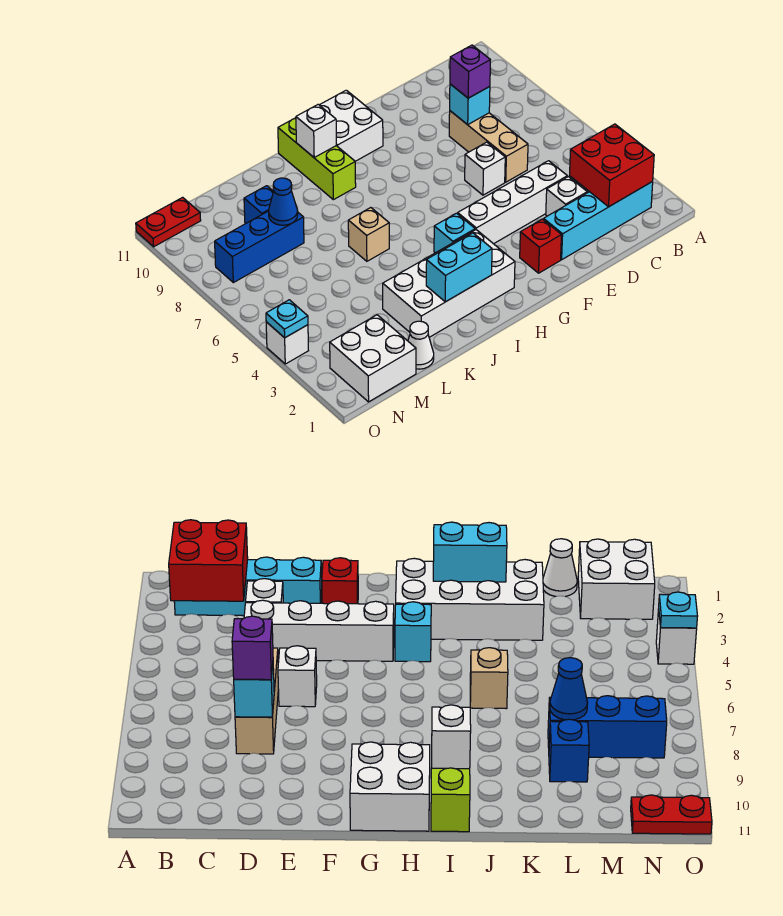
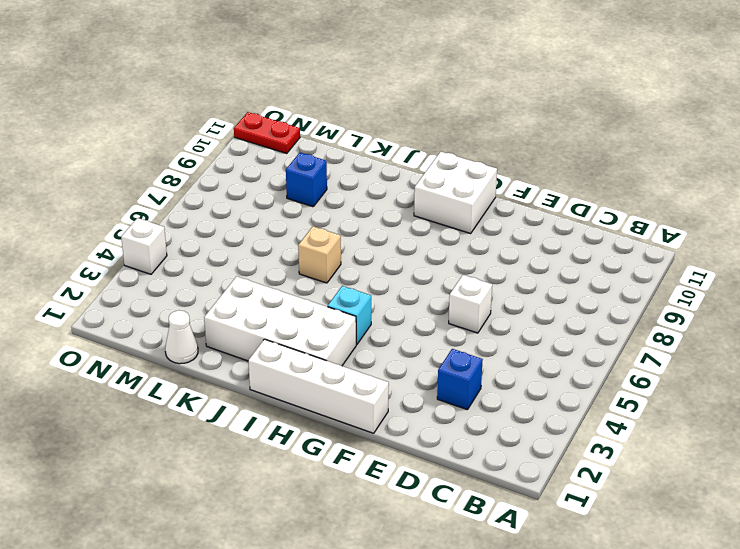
blue 1x1 brick [437,349,483,410] -> white 1x1 brick [546,177,587,216]
white 1x4 brick [248,339,389,433] -> white 1x4 brick moved to [458,161,567,244]
none -> cyan 1x4 brick [544,182,653,260]
none -> tan 1x3 brick [449,111,528,182]
none -> red 1x1 brick [520,219,561,273]

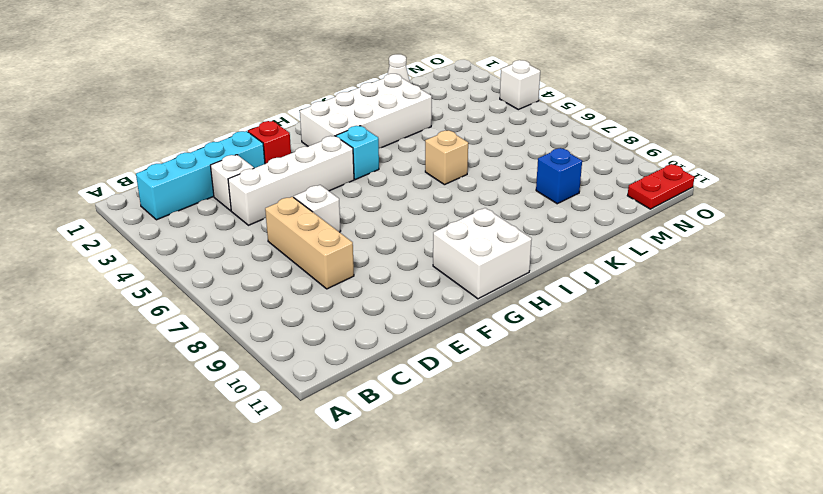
none -> lime 1x3 brick [278,118,356,200]
none -> blue 1x3 brick [215,211,304,283]
none -> white 2x2 brick [330,315,416,402]

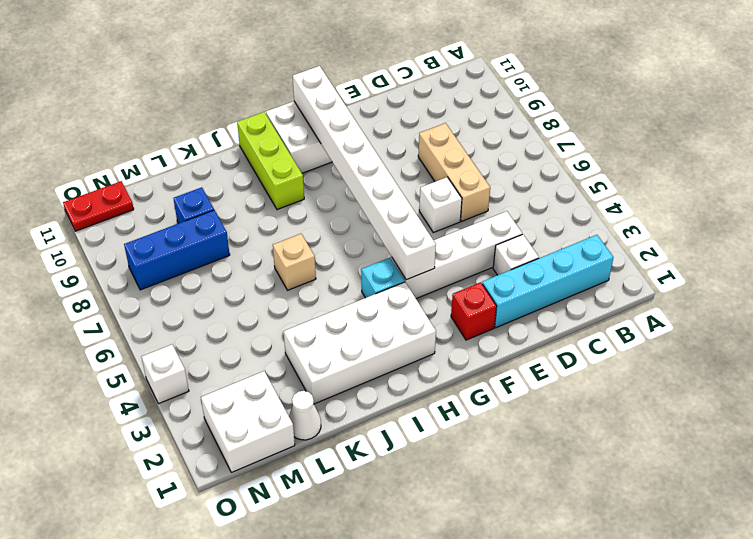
white 1x8 brick [293,66,436,280] -> none
none -> red 2x2 brick [570,124,654,207]
none -> cyan 1x1 brick [450,84,490,125]
none -> cyan 1x2 brick [426,233,492,302]

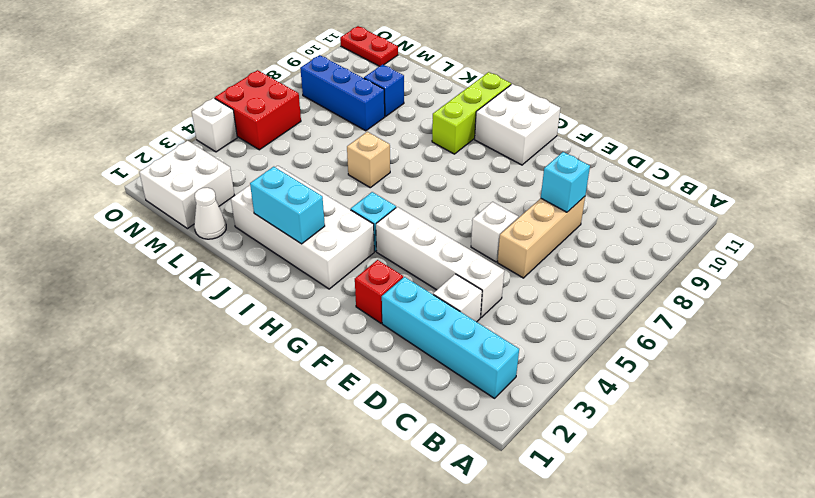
red 2x2 brick [215,70,301,150] -> red 2x2 brick moved to [570,124,654,207]
none -> white 1x1 brick [296,104,336,157]
none -> blue 1x1 cone [269,178,298,225]
none -> cyan 1x1 plate [266,300,308,338]

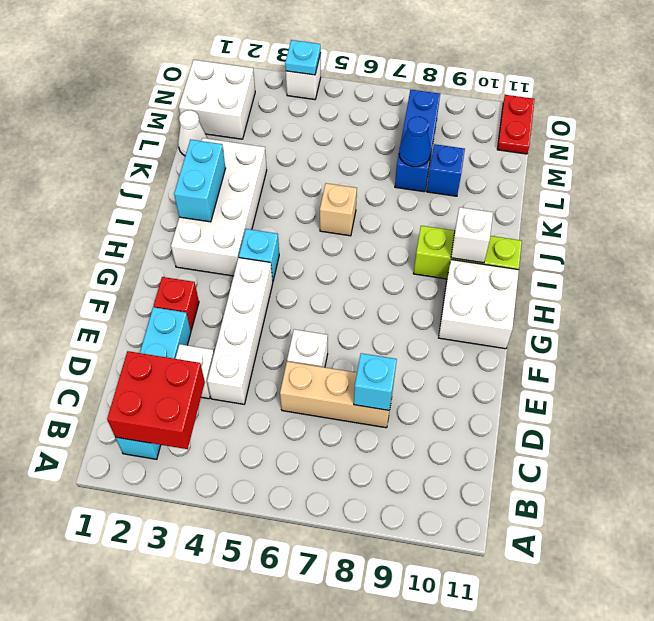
none -> purple 1x1 brick [450,45,490,98]

